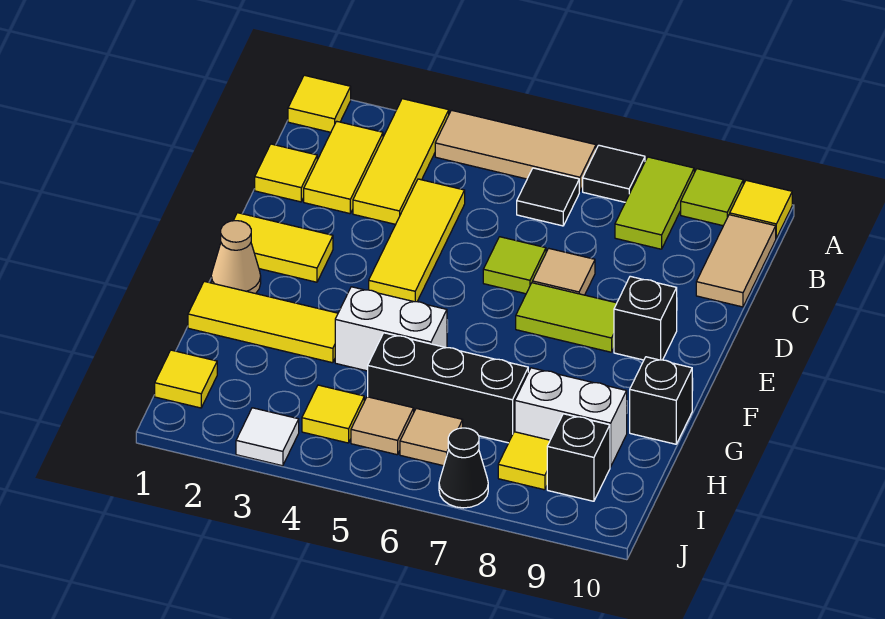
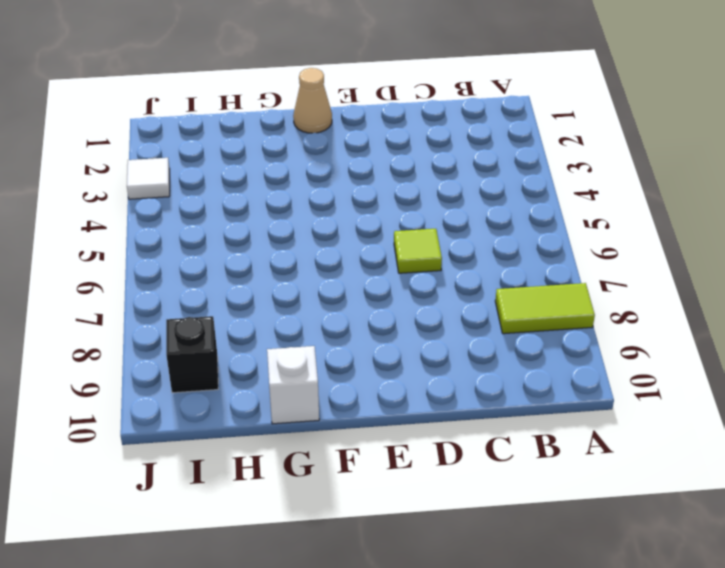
white 1x1 brick [267,346,319,424] -> black 1x1 brick [630,357,692,444]
none -> yellow 1x1 tile [288,75,351,132]
none -> yellow 1x3 tile [353,99,449,224]
none -> tan 1x3 tile [435,110,596,192]
none -> black 1x1 tile [583,145,645,202]

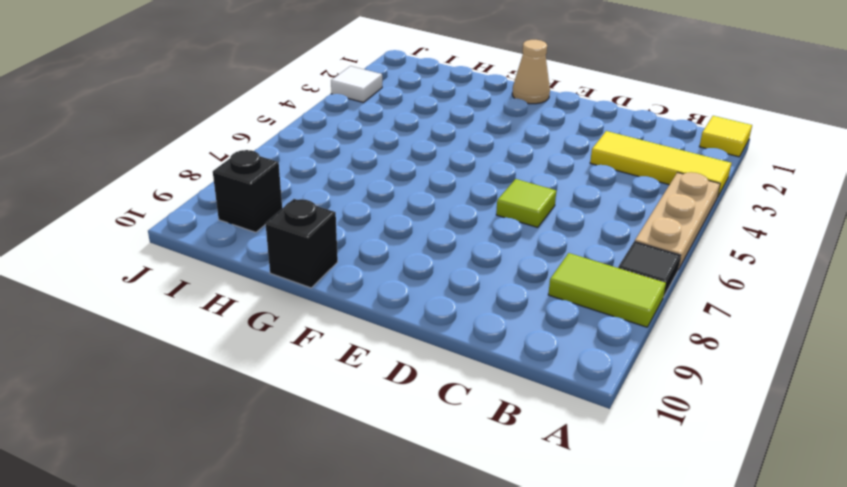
tan 1x3 plate [635,172,720,270] -> tan 1x3 tile [435,110,596,192]
none -> lime 1x1 tile [681,169,743,226]
none -> yellow 1x1 tile [730,180,792,238]
none -> yellow 1x2 tile [304,121,383,214]
none -> black 1x1 tile [517,168,579,226]

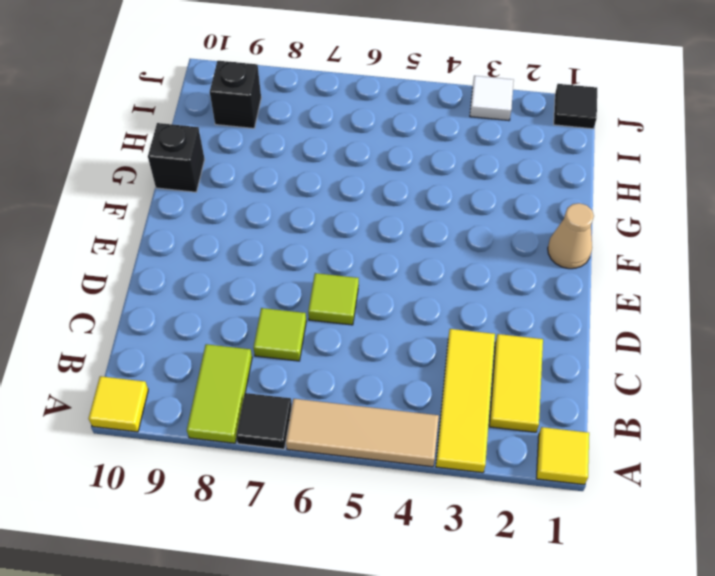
lime 1x1 tile [253,308,306,361] -> lime 1x1 tile moved to [681,169,743,226]
black 1x1 tile [554,84,597,129] -> black 1x1 tile moved to [517,168,579,226]
none -> tan 1x2 tile [696,215,776,307]
none -> yellow 1x1 tile [255,144,317,202]
none -> yellow 1x3 tile [369,179,465,302]
none -> tan 1x1 tile [532,248,595,295]

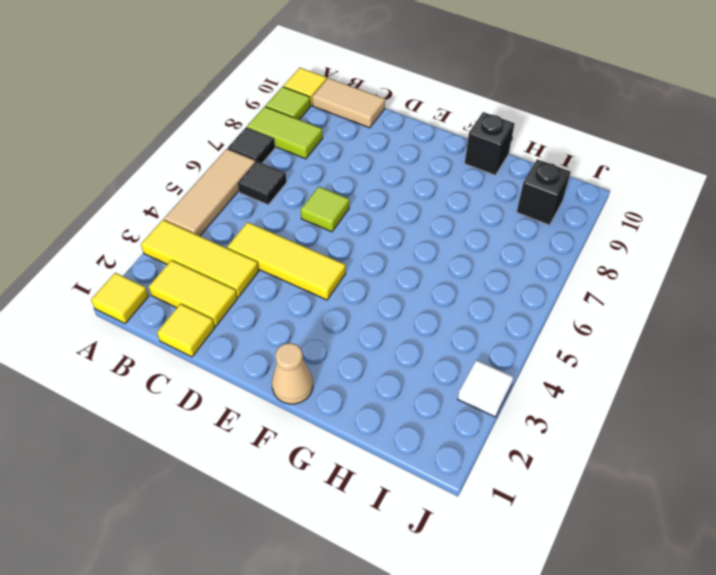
none -> tan 1x1 tile [532,248,595,295]
none -> yellow 1x2 tile [234,213,333,282]
none -> lime 1x2 tile [516,283,617,352]
none -> black 1x1 brick [614,276,677,360]

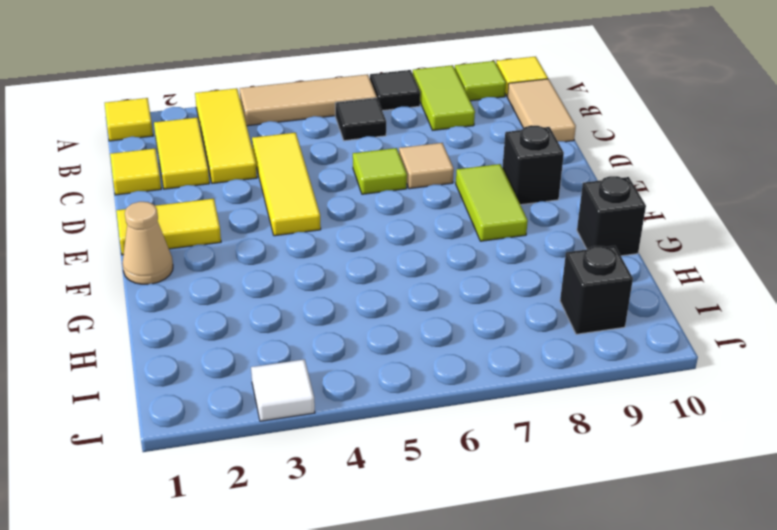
lime 1x2 tile [456,164,528,241] -> lime 1x2 tile turned to [516,283,617,352]
none -> yellow 1x3 tile [188,281,338,363]
none -> white 1x2 brick [335,287,447,371]
none -> black 1x3 brick [368,333,528,443]
none -> white 1x2 brick [515,368,627,467]

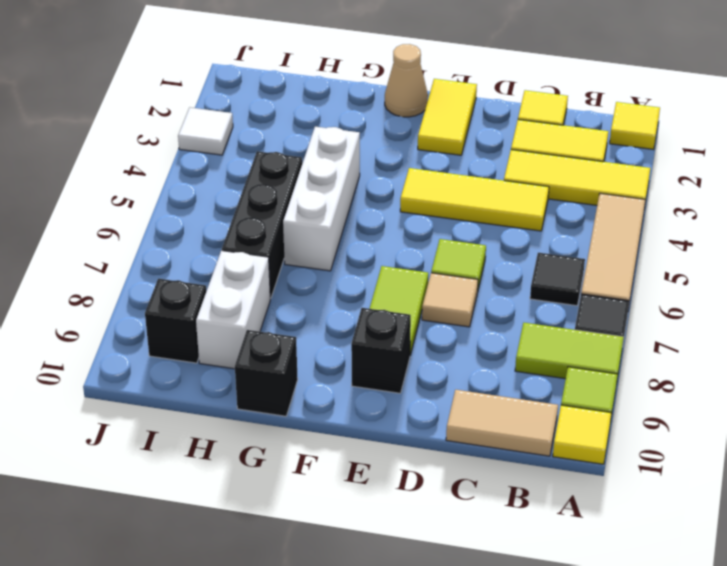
white 1x3 brick [283,127,360,271] -> white 1x2 brick [335,287,447,371]
none -> yellow 1x3 tile [188,281,338,363]
none -> yellow 1x1 tile [155,350,217,408]
none -> yellow 1x1 tile [302,385,364,443]
none -> tan 1x1 tile [351,397,414,455]

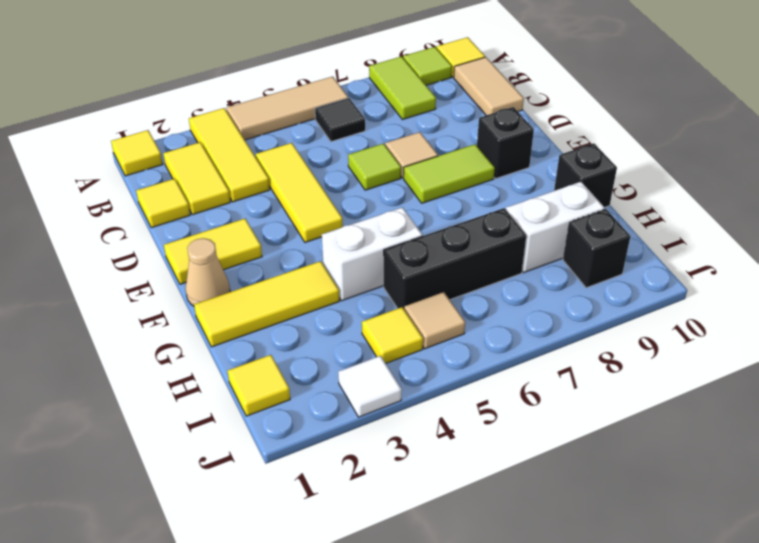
none -> black 1x1 tile [583,145,645,202]
none -> tan 1x1 tile [400,408,463,466]
none -> yellow 1x1 tile [498,432,550,490]
none -> black 1x1 cone [439,428,488,508]

